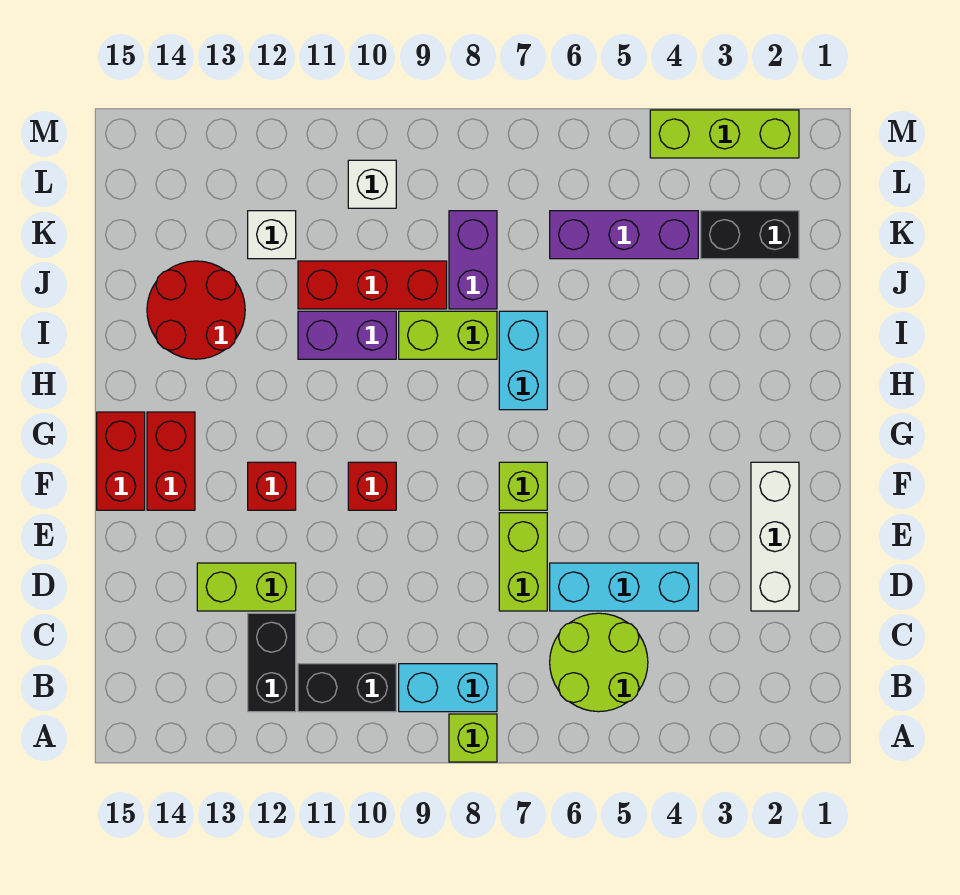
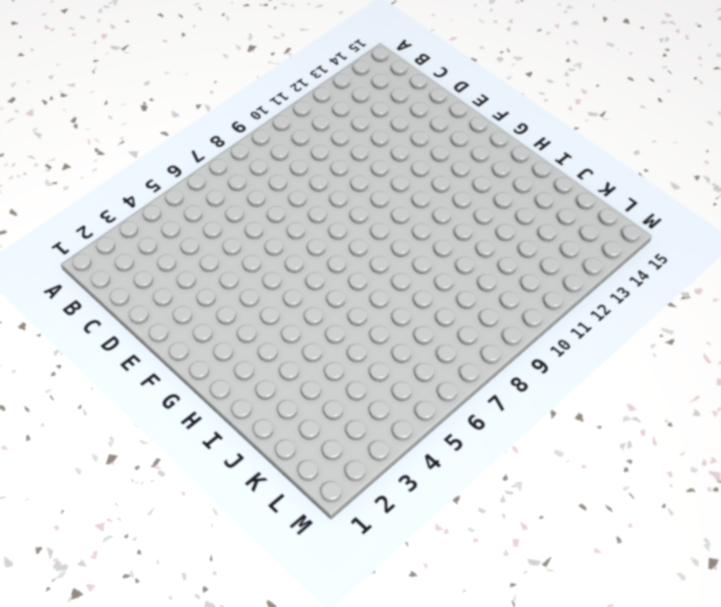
none -> lime 1x1 brick [449,714,497,762]
none -> lime 2x2 round brick [550,613,648,712]
none -> cyan 1x2 brick [399,664,497,712]

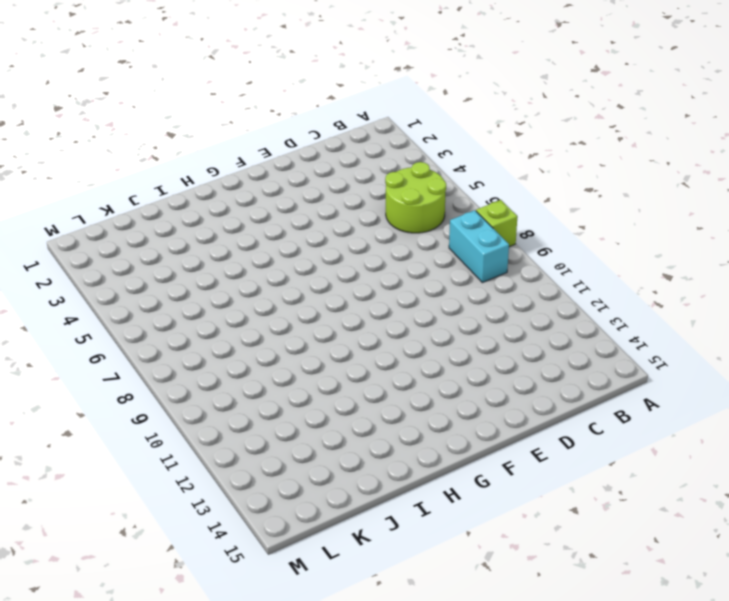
none -> black 1x2 brick [298,664,396,712]
none -> black 1x2 brick [248,613,296,712]
none -> white 1x3 brick [751,462,799,611]

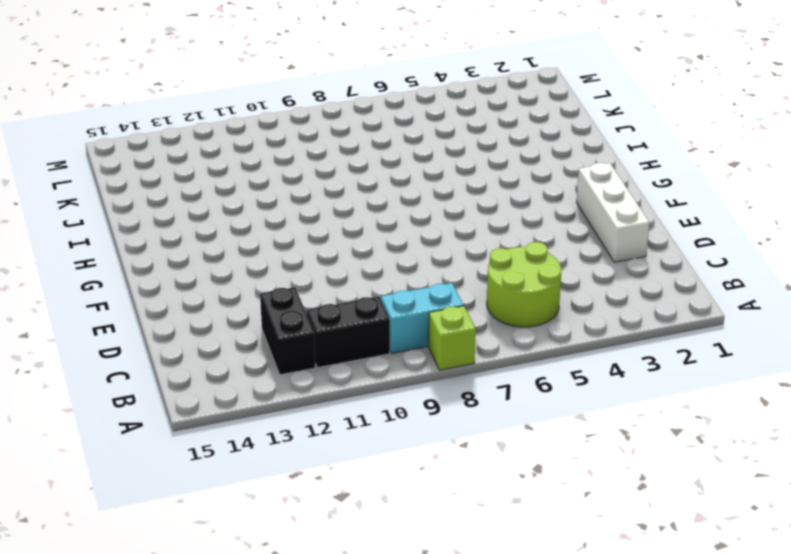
none -> cyan 1x3 brick [550,563,698,611]
none -> lime 1x2 brick [499,513,547,611]
none -> lime 1x2 brick [197,563,296,611]

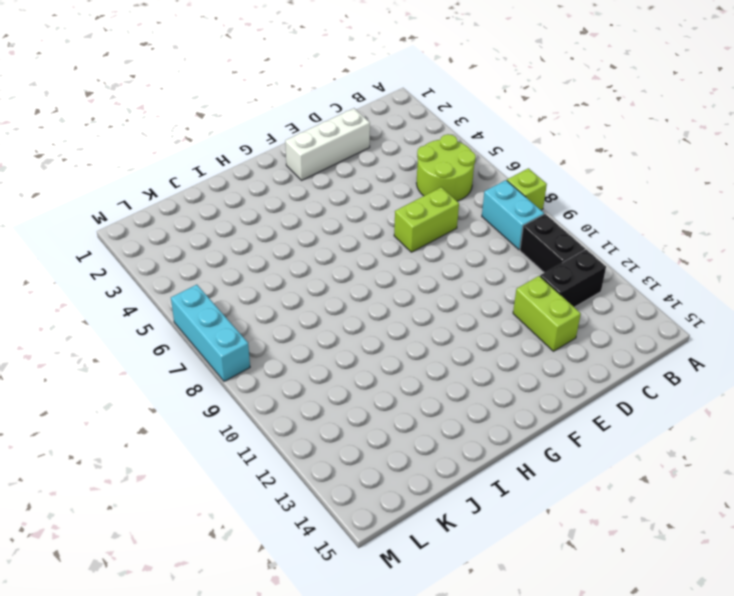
cyan 1x3 brick [171,285,250,381] -> cyan 1x3 brick moved to [550,563,698,611]
none -> lime 1x1 brick [499,462,547,510]
none -> red 1x1 brick [348,462,396,510]
none -> red 1x1 brick [248,462,296,510]

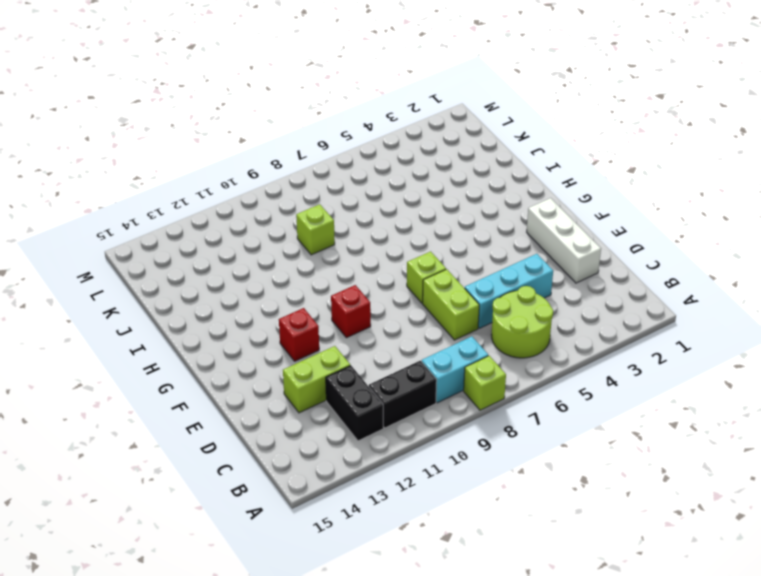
lime 1x1 brick [296,204,335,255] -> red 1x3 brick [298,261,447,309]
none -> red 1x2 brick [147,412,195,510]
none -> red 1x2 brick [97,412,145,510]
none -> cyan 1x2 brick [499,311,547,410]

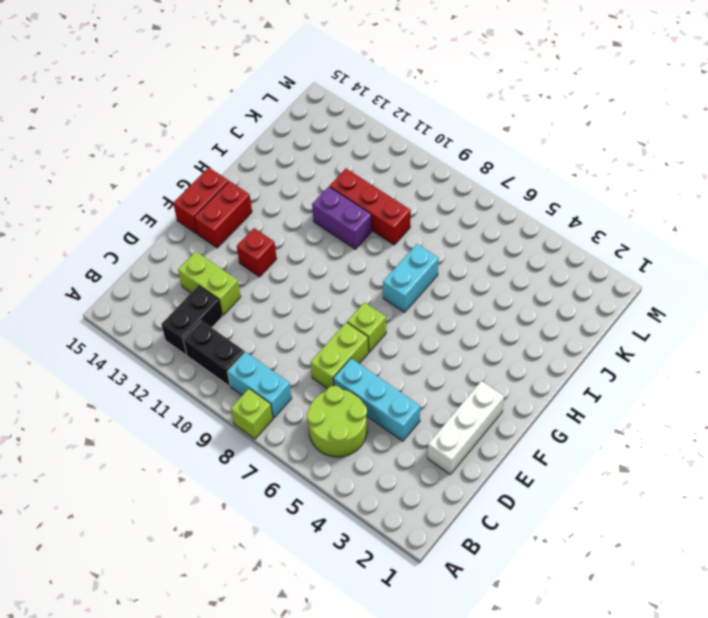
none -> red 1x1 brick [348,462,396,510]
none -> lime 1x2 brick [399,311,497,359]
none -> red 2x2 round brick [147,261,245,359]

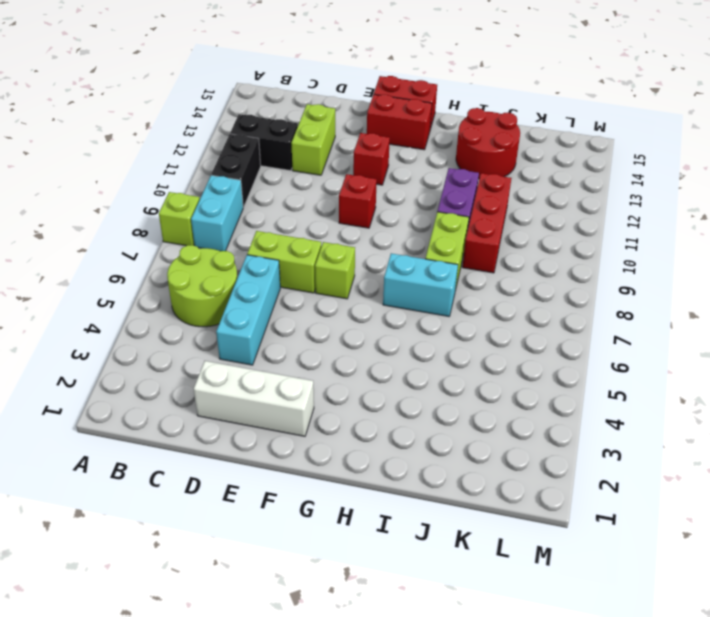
none -> purple 1x2 brick [449,211,497,309]
none -> black 1x2 brick [701,211,799,259]
none -> purple 1x3 brick [550,211,698,259]

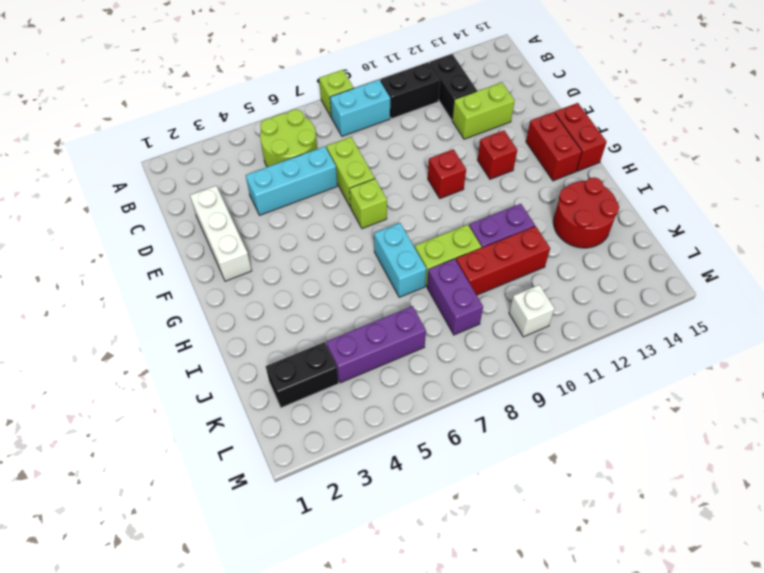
none -> white 1x1 brick [248,211,296,259]
none -> lime 1x3 brick [650,110,799,158]

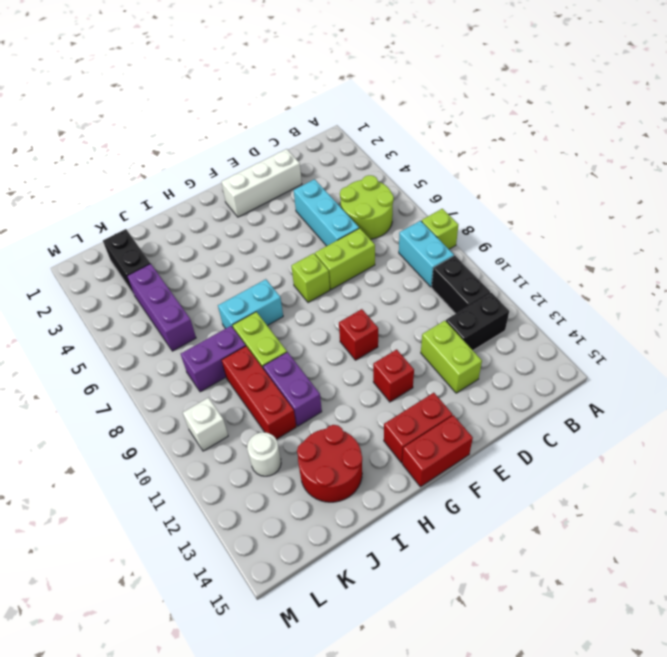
white 1x1 round brick [247,432,281,476] -> white 1x1 brick [248,211,296,259]
none -> lime 1x3 brick [650,110,799,158]

